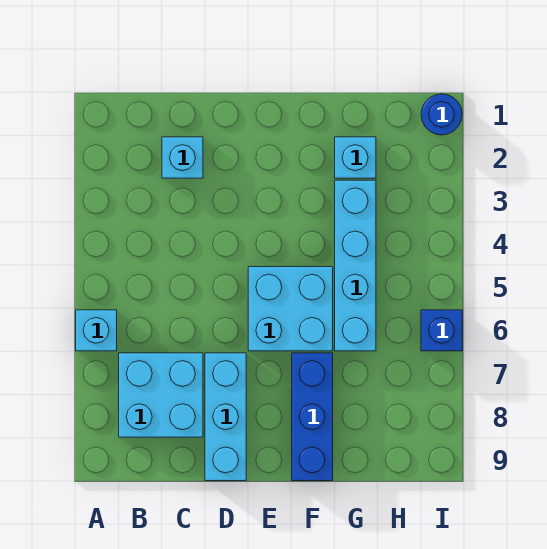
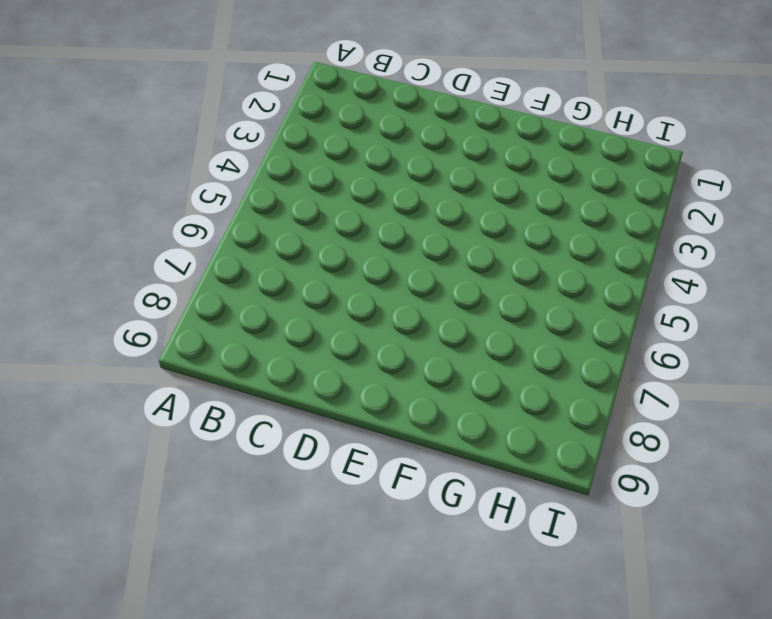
none -> cyan 1x1 brick [76,310,117,351]
none -> cyan 2x2 brick [119,353,203,437]

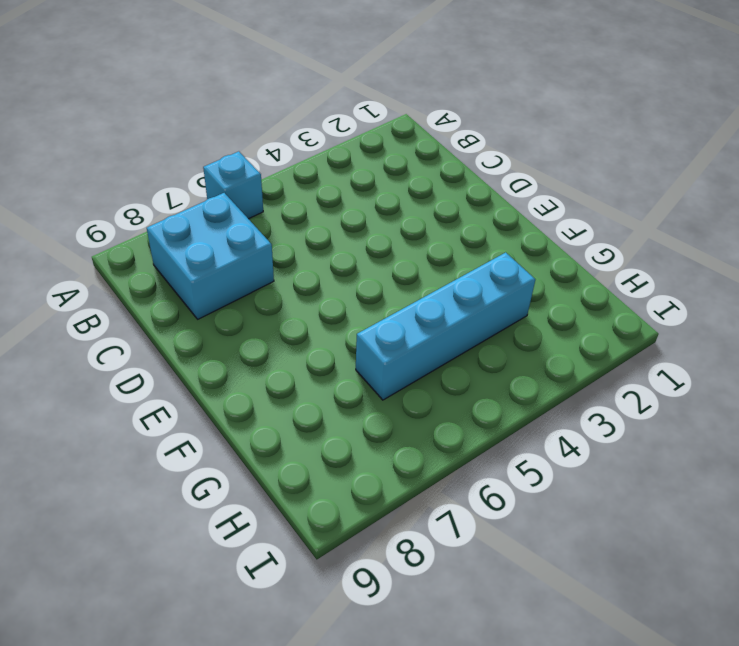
none -> cyan 1x1 brick [162,137,203,178]
none -> cyan 1x3 brick [205,353,246,481]

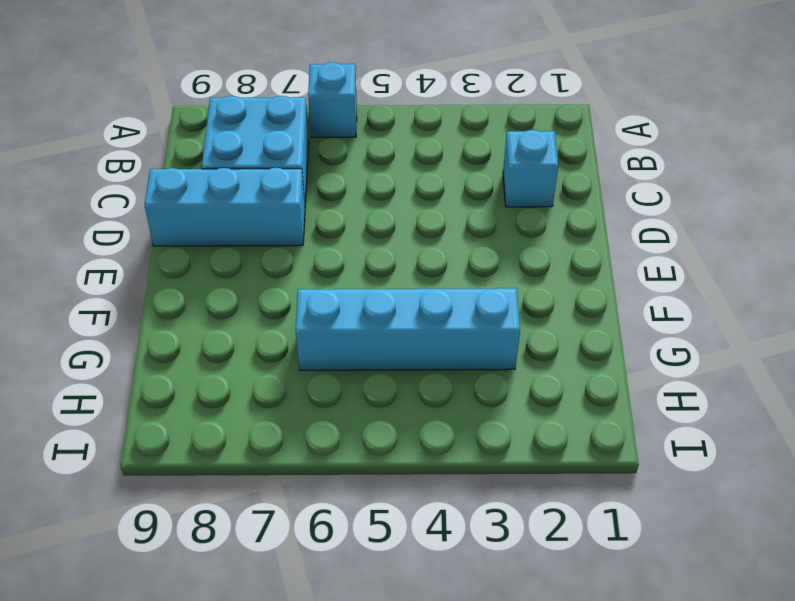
none -> cyan 2x2 brick [248,267,333,351]
none -> blue 1x3 brick [292,353,333,481]

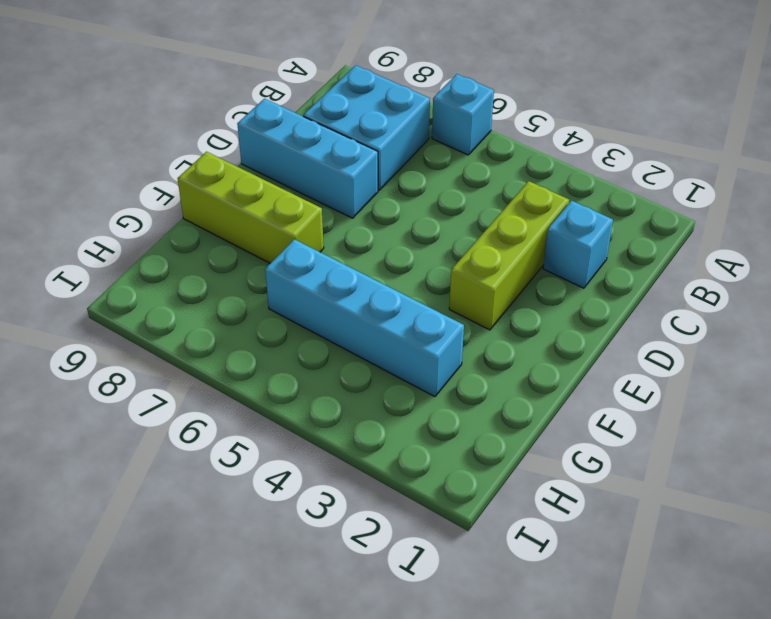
lime 1x3 brick [449,181,569,330] -> none
lime 1x3 brick [178,152,324,263] -> blue 1x3 brick [292,353,333,481]
none -> cyan 2x2 brick [248,267,333,351]
none -> cyan 1x1 brick [335,137,376,178]

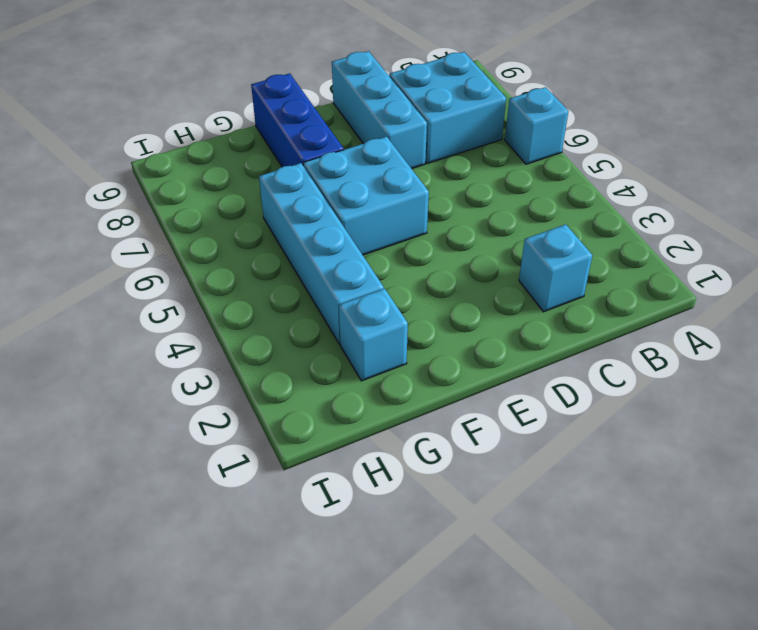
none -> blue 1x1 round brick [421,94,462,135]
none -> blue 1x1 brick [421,310,462,351]

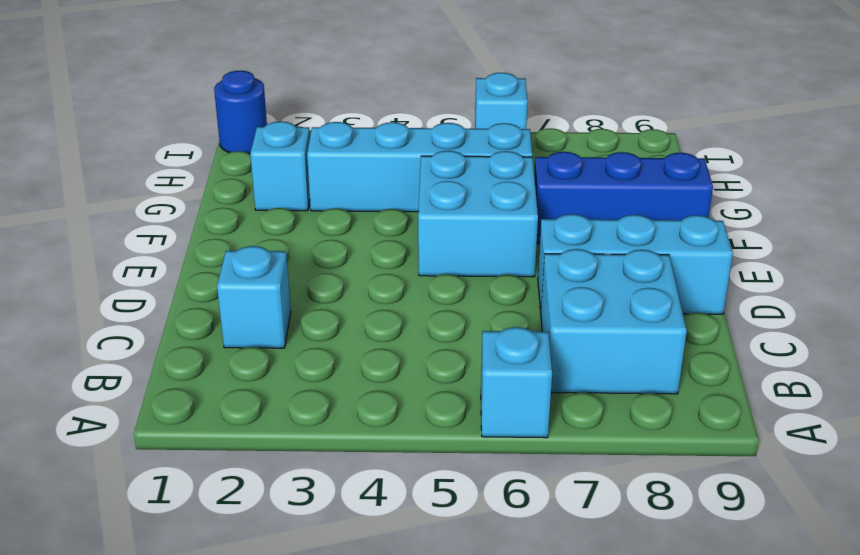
cyan 1x1 brick [475,73,528,129] -> blue 1x1 brick [421,310,462,351]

